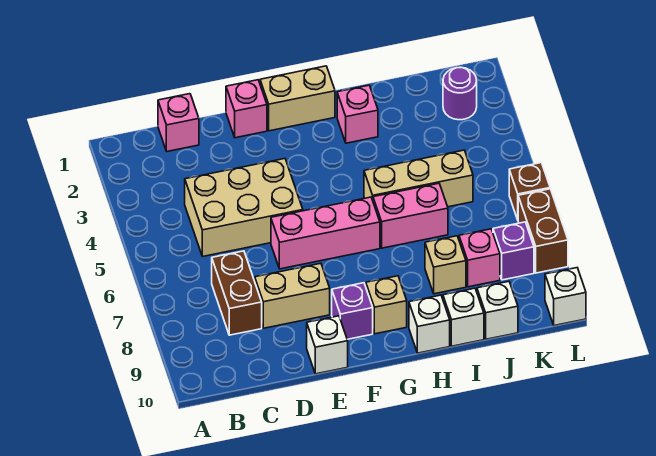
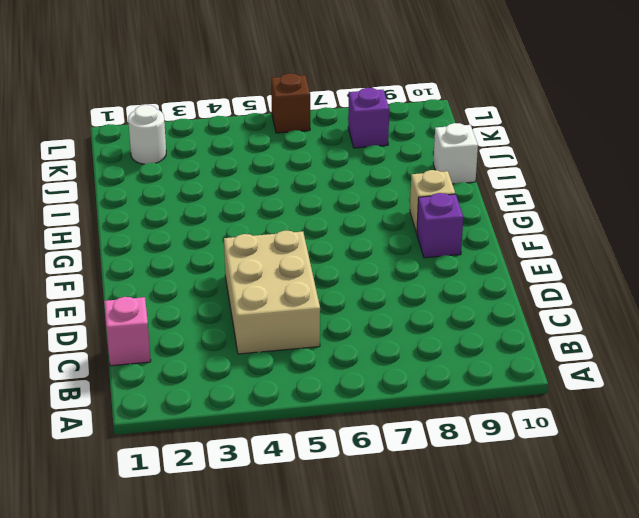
white 1x1 round brick [128,105,166,164] -> purple 1x1 round brick [443,67,477,120]
none -> brown 1x2 brick [212,251,262,335]
none -> tan 1x2 brick [255,263,330,328]
none -> pink 1x1 brick [226,80,267,138]

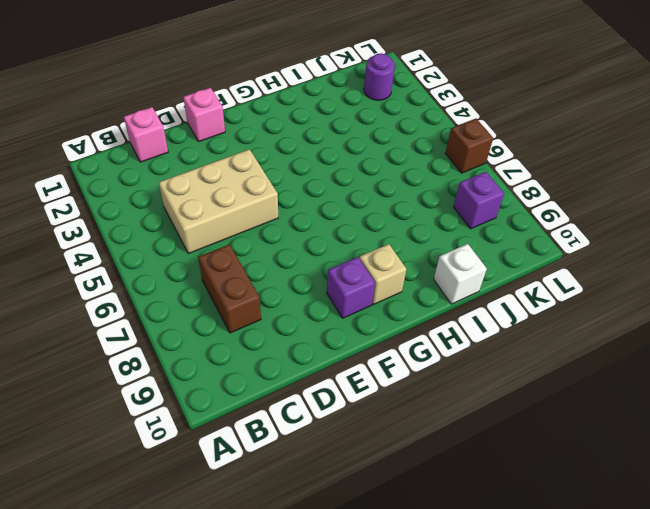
none -> tan 1x2 brick [255,263,330,328]
none -> pink 1x3 brick [271,197,380,269]
none -> white 1x1 brick [307,316,348,374]

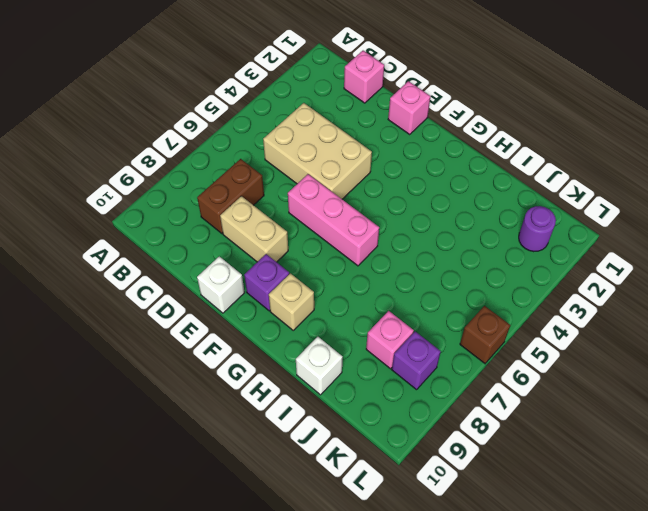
none -> tan 1x2 brick [260,66,335,131]
none -> pink 1x1 brick [337,85,378,143]
none -> tan 1x3 brick [364,150,473,207]

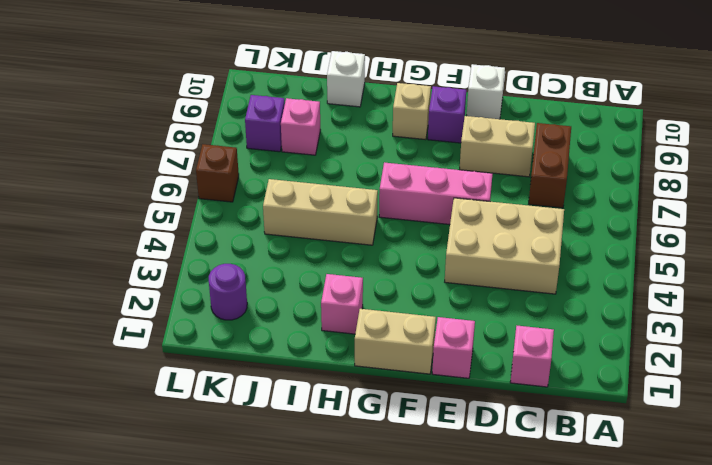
none -> pink 1x2 brick [373,183,448,248]
none -> white 1x1 brick [409,295,450,353]
none -> tan 1x1 brick [425,236,466,294]

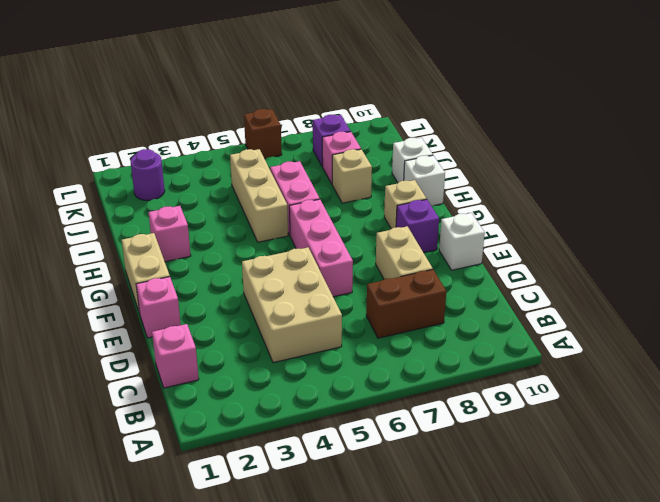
none -> white 1x1 brick [477,281,518,339]
none -> brown 1x2 brick [518,189,568,273]
none -> white 1x1 brick [545,268,586,326]

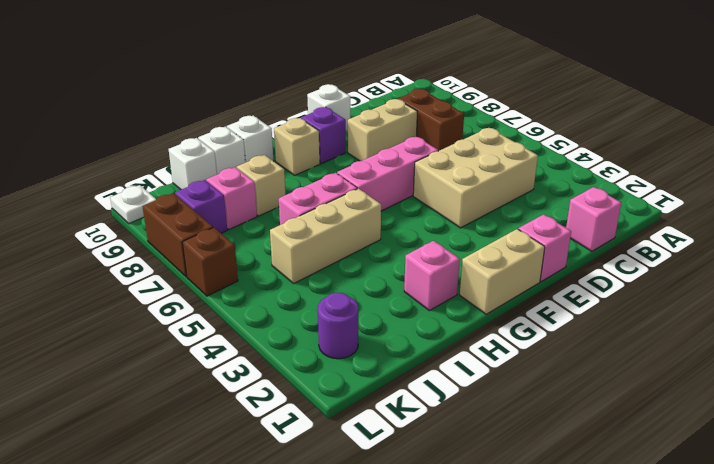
white 1x1 plate [110,185,156,223] -> white 1x1 brick [545,268,586,326]

